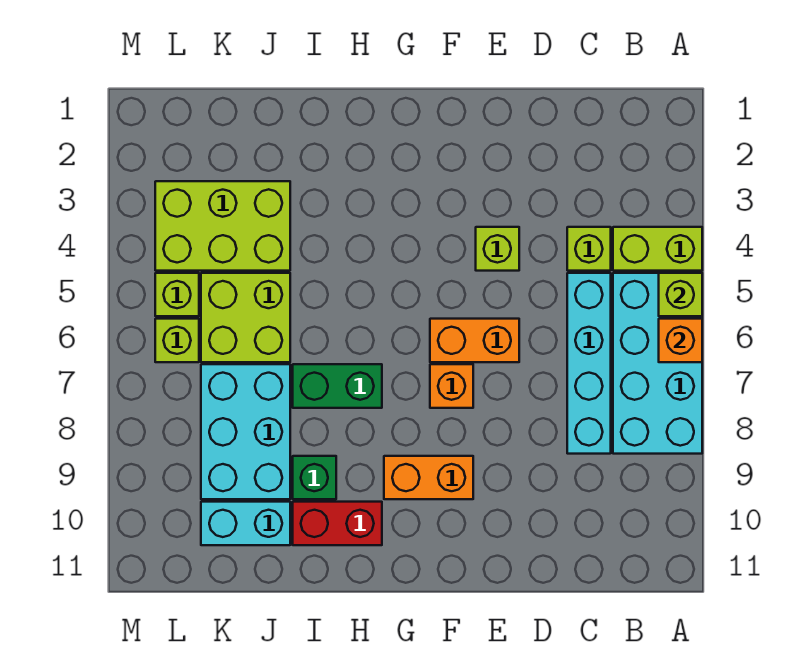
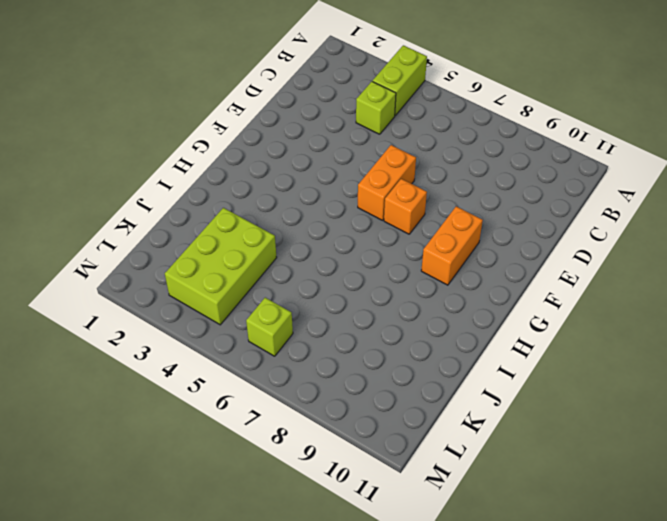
none -> cyan 2x4 brick [613,273,702,454]
none -> cyan 1x4 brick [567,273,611,454]
none -> lime 1x1 brick [476,227,519,271]

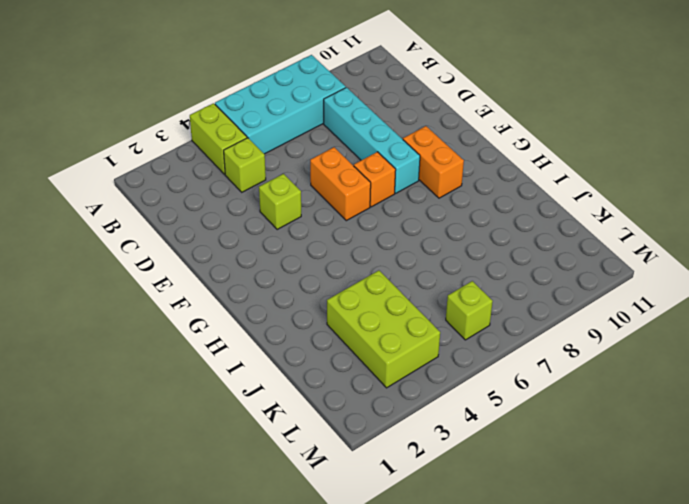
cyan 1x4 brick [324,87,420,193] -> cyan 1x4 brick turned to [567,273,611,454]
none -> green 1x2 brick [293,364,382,408]
none -> red 1x2 brick [293,502,382,545]
none -> green 1x1 brick [293,456,336,499]

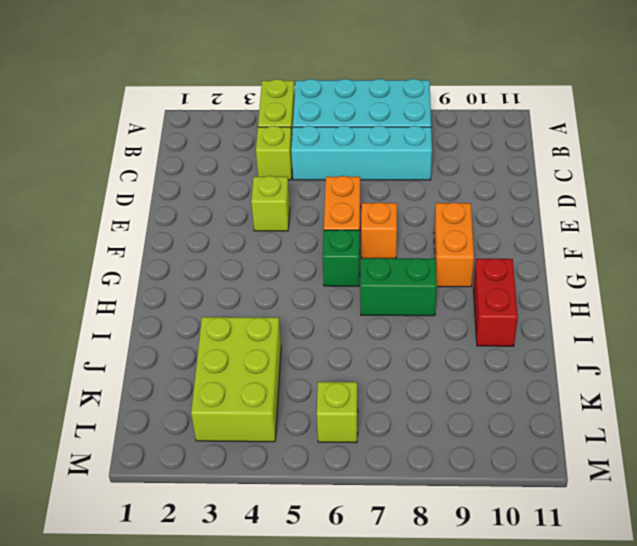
green 1x1 brick [323,230,360,286] -> green 1x1 brick moved to [293,456,336,499]
green 1x2 brick [360,258,437,316] -> green 1x2 brick turned to [293,364,382,408]
none -> lime 2x2 brick [201,273,290,362]
none -> cyan 2x3 brick [201,364,290,499]
none -> cyan 1x2 brick [201,502,290,545]

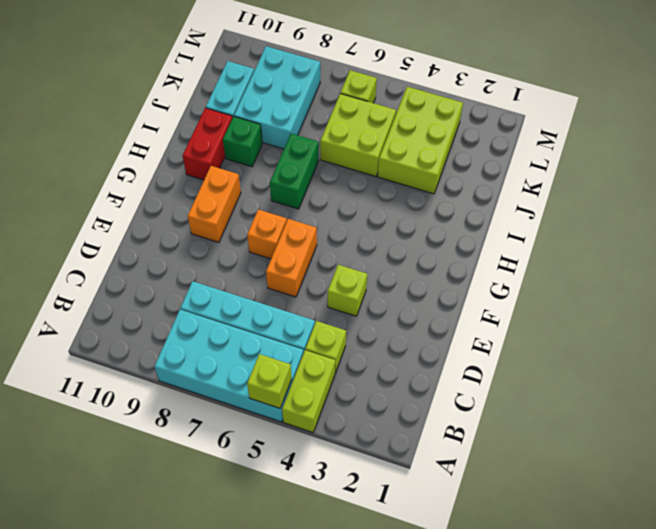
cyan 2x3 brick [234,46,320,149] -> cyan 2x3 brick turned to [201,364,290,499]
none -> lime 1x1 brick [155,273,199,316]
none -> orange 1x1 brick [659,319,702,362]

